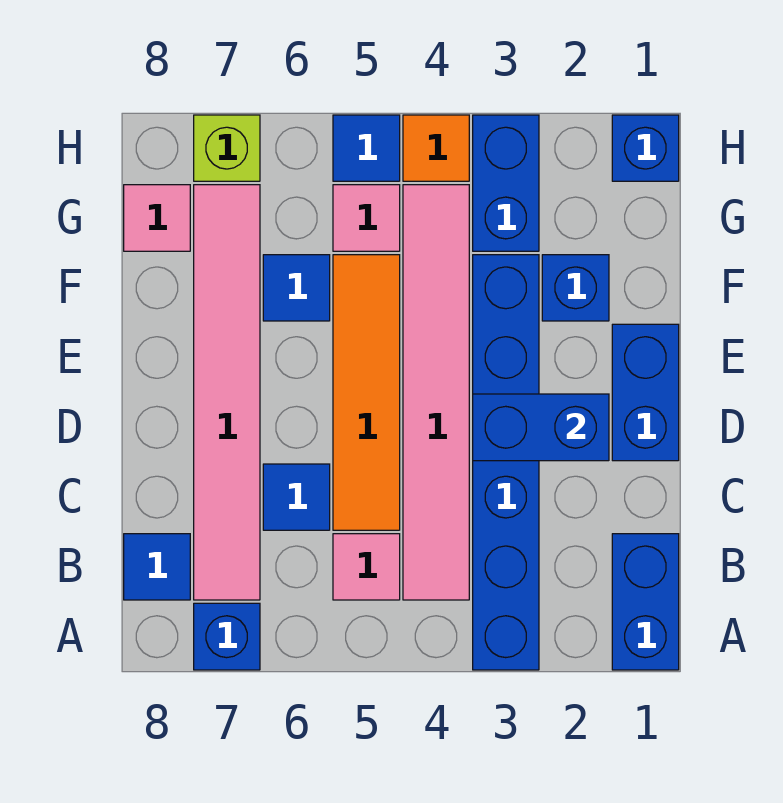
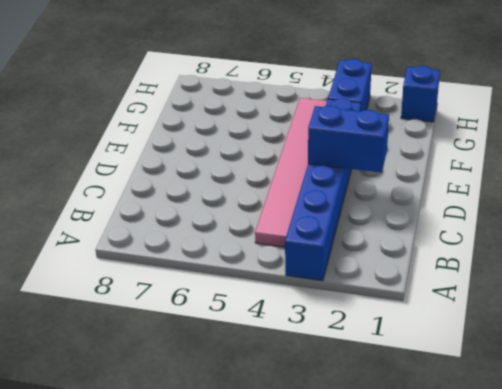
none -> blue 1x2 brick [612,534,679,670]
none -> blue 1x1 brick [194,603,260,670]
none -> pink 1x1 tile [333,534,400,600]

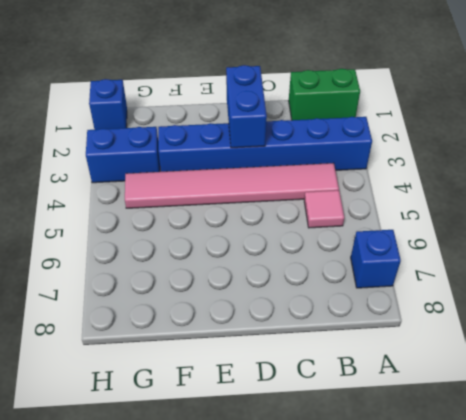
green 1x2 brick [289,69,360,120] -> blue 1x2 brick [612,534,679,670]
none -> pink 1x6 tile [194,185,260,600]
none -> blue 1x1 tile [124,534,190,600]
none -> orange 1x4 tile [333,255,400,530]

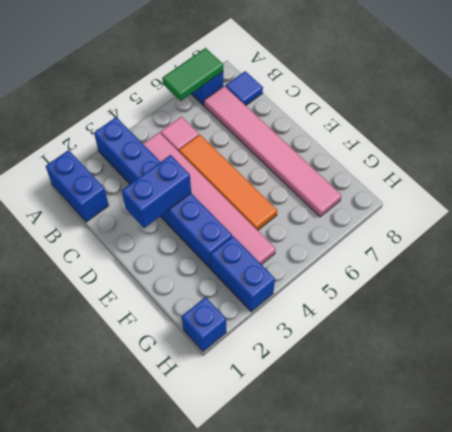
green 1x2 tile [162,48,223,101] -> none
none -> blue 1x1 tile [263,464,330,530]
none -> blue 1x2 brick [612,324,679,461]
none -> blue 1x1 brick [542,255,609,321]

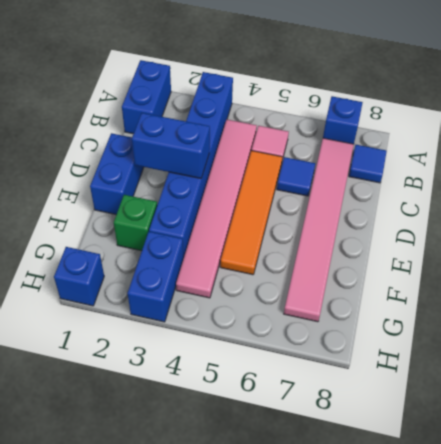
green 1x1 brick [114,195,157,251] -> blue 1x1 brick [542,255,609,321]
none -> blue 1x1 tile [263,255,330,321]
none -> pink 1x1 tile [333,185,400,251]
none -> pink 1x1 tile [124,185,190,251]

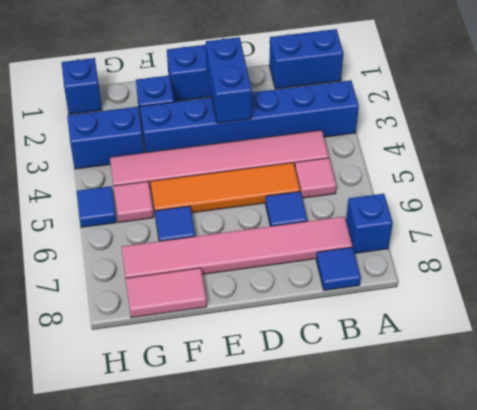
pink 1x2 tile [126,268,207,318] -> pink 1x1 tile [124,185,190,251]
none -> orange 1x1 tile [403,115,469,181]
none -> lime 1x1 brick [194,115,260,181]

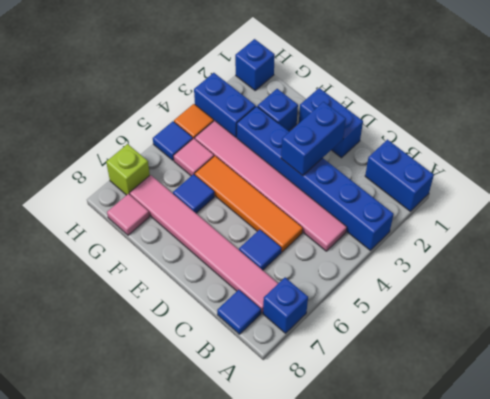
none -> pink 1x1 tile [333,534,400,600]

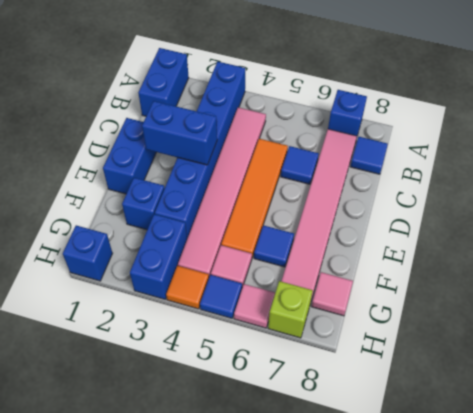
pink 1x1 tile [234,284,275,328] -> pink 1x1 tile moved to [333,534,400,600]

